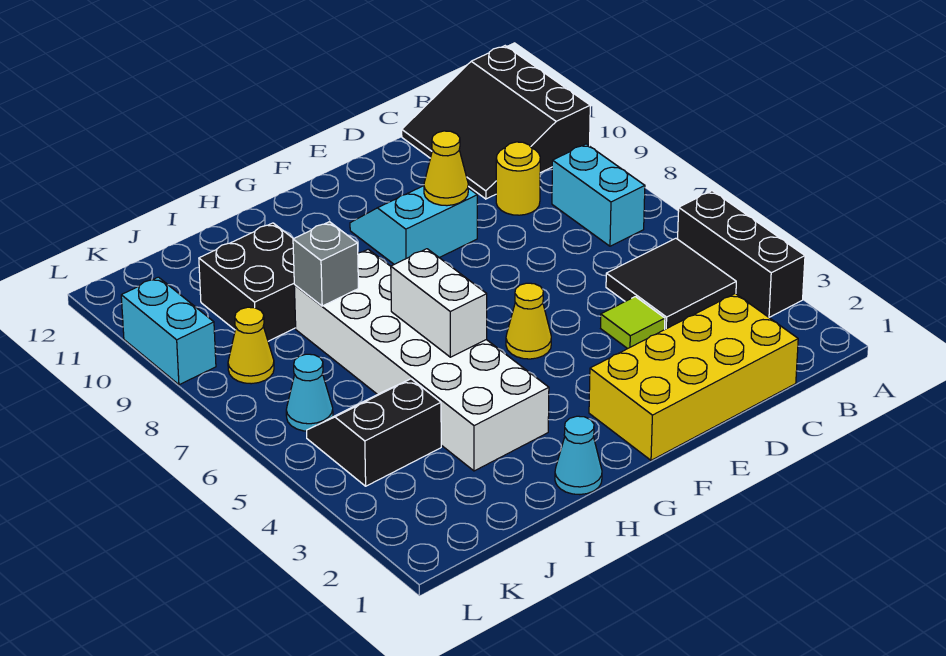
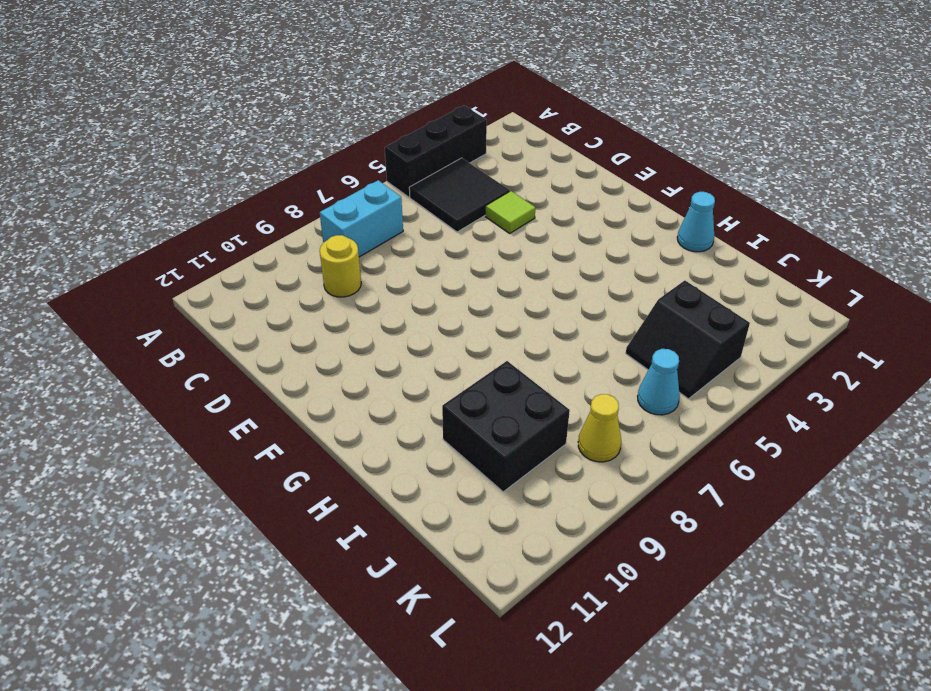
none -> black 3x3 slope [402,46,590,199]
none -> yellow 2x4 brick [589,294,798,460]
none -> cyan 2x2 slope [350,186,477,264]

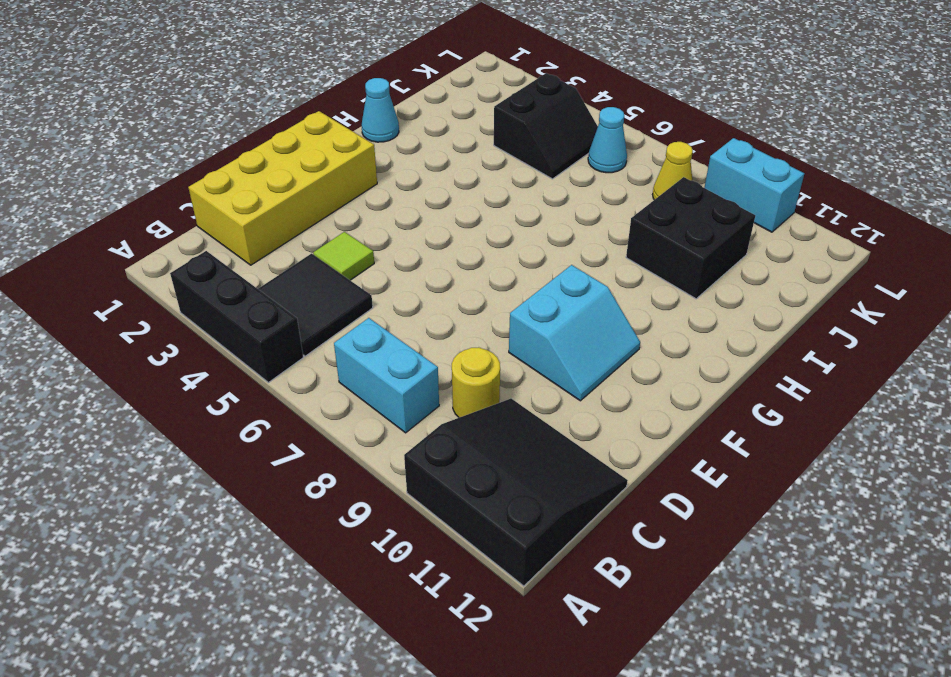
none -> yellow 1x1 cone [506,283,551,359]
none -> white 2x6 brick [294,249,549,471]
none -> yellow 1x1 cone [424,131,468,206]

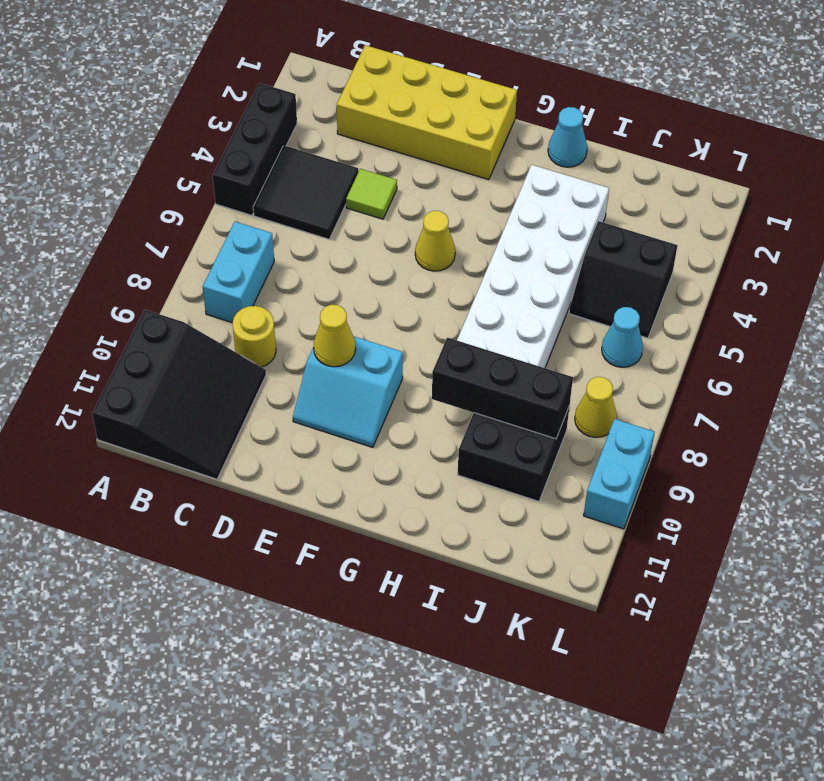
black 1x3 brick [432,338,573,439] -> none
none -> white 1x2 brick [391,249,487,357]
none -> grey 1x1 brick [293,222,358,306]

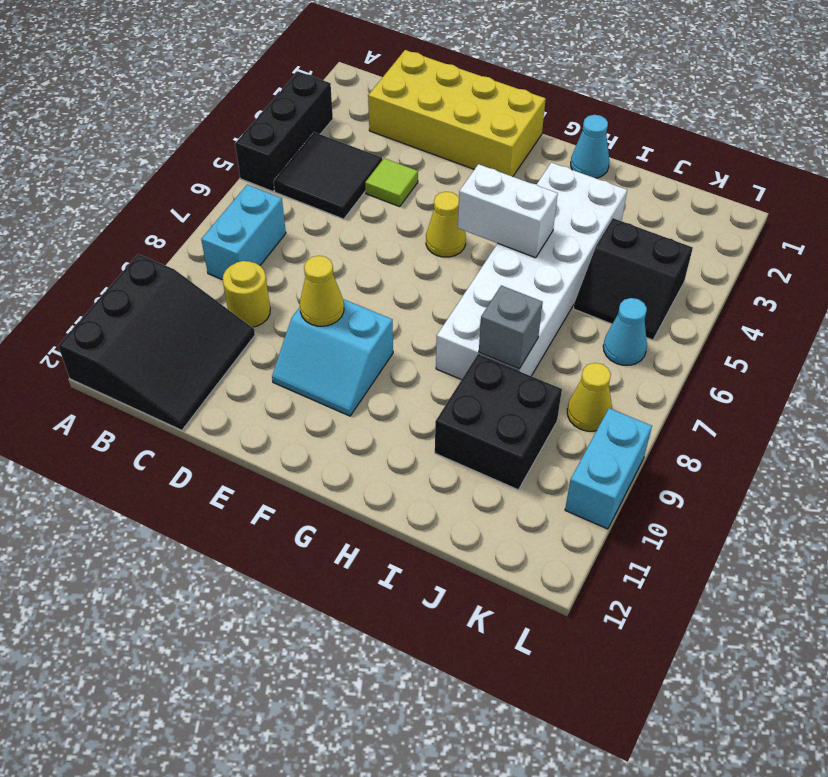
white 1x2 brick [458,164,558,258] -> white 1x2 brick turned to [391,249,487,357]

